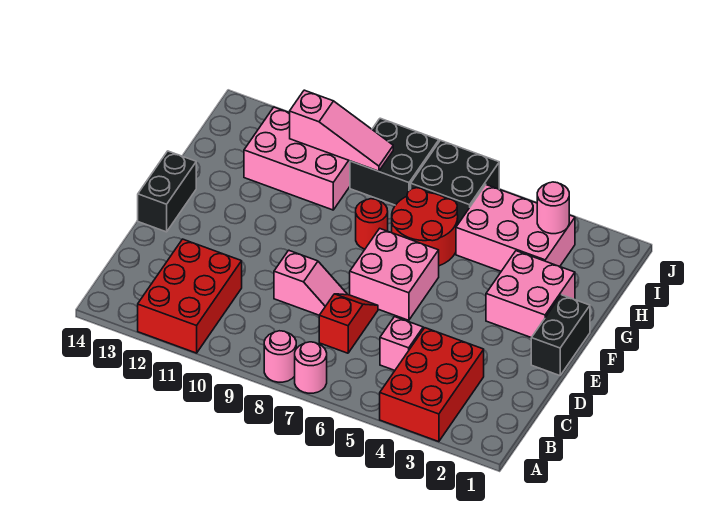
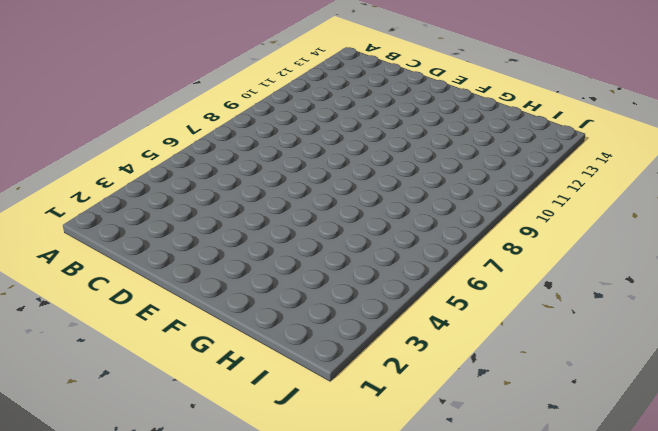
none -> red 2x3 brick [380,328,484,442]
none -> pink 1x1 round brick [295,342,327,393]
none -> pink 1x1 round brick [264,331,296,382]

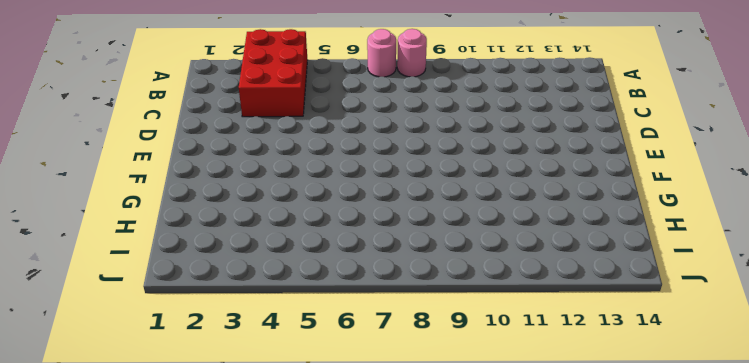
none -> red 2x3 brick [138,239,242,353]
none -> pink 1x1 brick [380,317,423,370]
none -> red 1x2 slope [319,294,378,353]

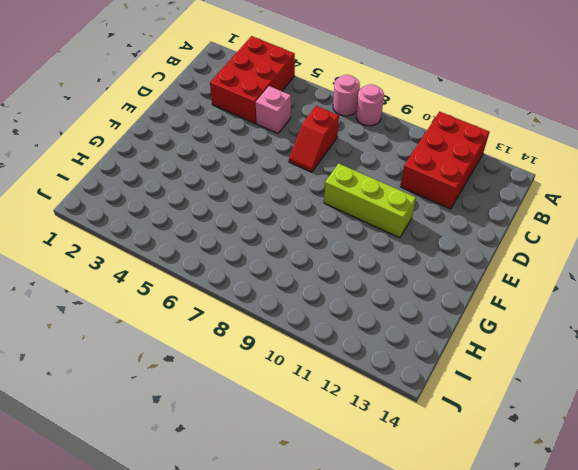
lime 1x3 brick [324,163,416,238] -> none
none -> pink 1x2 slope [274,250,347,315]
none -> black 1x2 brick [531,295,590,376]
none -> pink 2x2 brick [350,228,439,320]

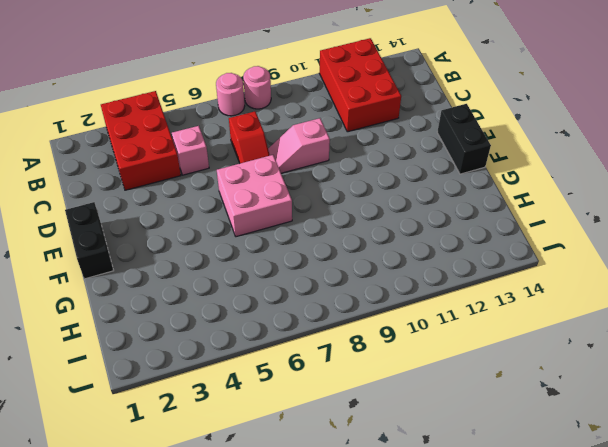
none -> pink 2x2 brick [486,251,575,338]
none -> red 2x2 round brick [392,188,458,266]
none -> red 1x1 round brick [356,199,388,249]

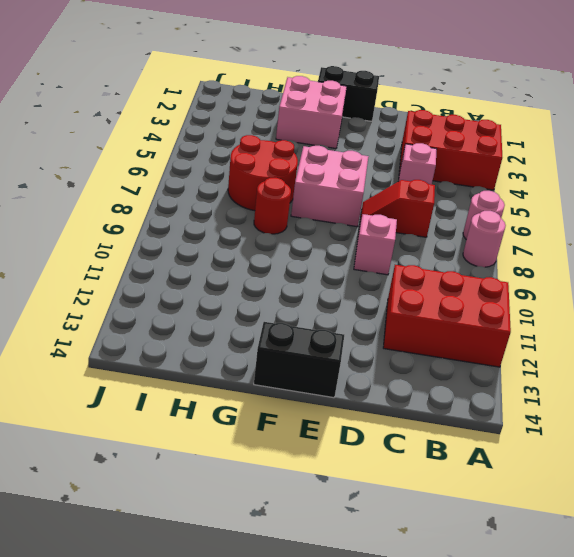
none -> pink 2x3 brick [456,185,575,271]
none -> pink 2x3 brick [244,107,350,210]
none -> black 2x2 brick [411,140,499,224]

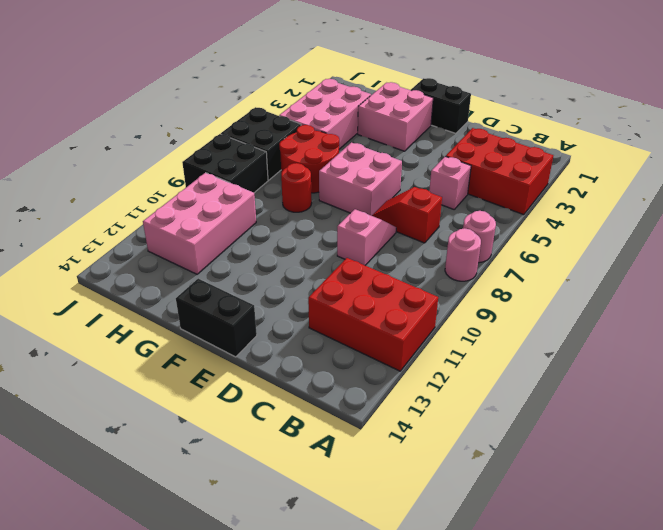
none -> pink 1x1 round brick [537,182,569,234]
none -> pink 1x3 slope [290,90,393,171]

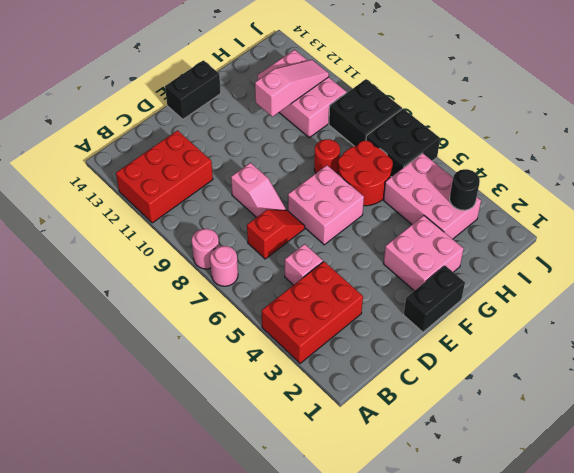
pink 1x3 slope [255,60,329,117] -> pink 1x3 slope turned to [290,90,393,171]
black 1x1 round brick [450,169,480,210] -> pink 1x1 round brick [537,182,569,234]

